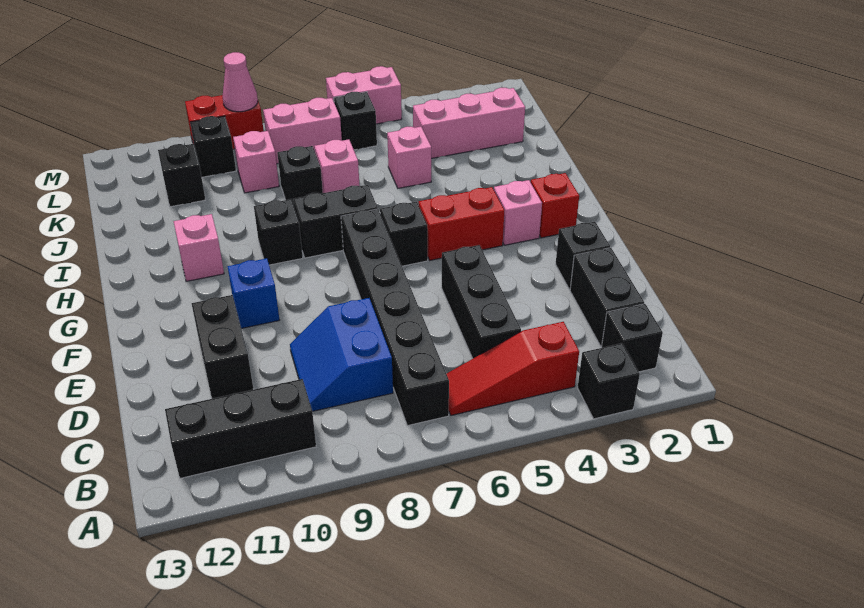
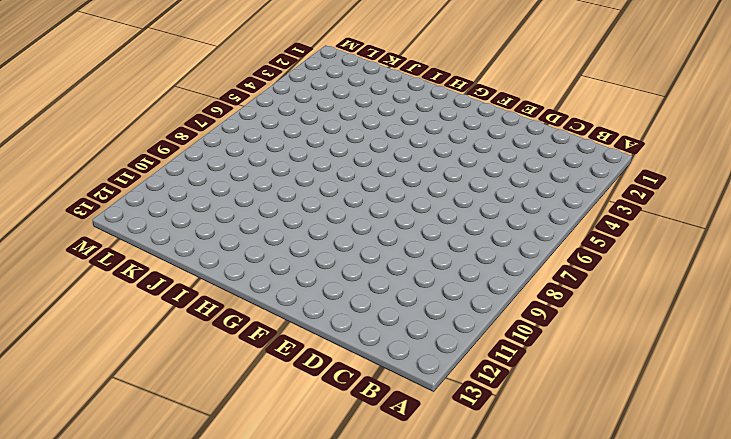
none -> black 1x1 brick [578,343,640,419]
none -> black 1x1 brick [601,304,663,372]
none -> red 1x3 slope [447,322,579,415]
none -> black 1x6 brick [341,209,449,426]

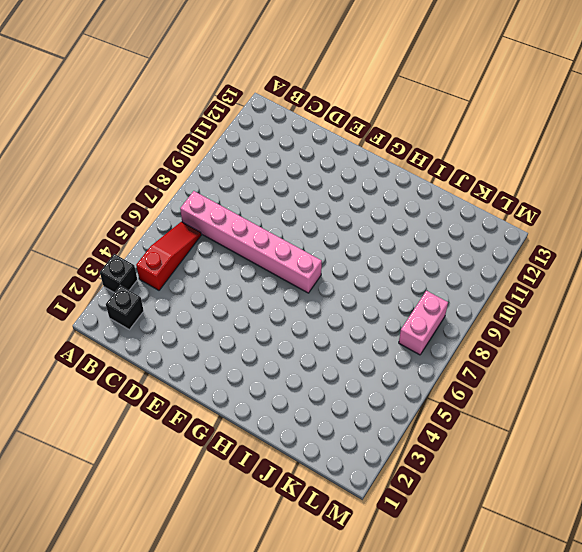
pink 1x6 brick [180,191,322,293] -> black 1x6 brick [341,209,449,426]
none -> black 1x3 brick [165,379,316,478]
none -> black 1x2 brick [570,248,644,346]
none -> black 1x3 brick [442,245,521,358]
none -> blue 2x2 slope [290,298,393,411]

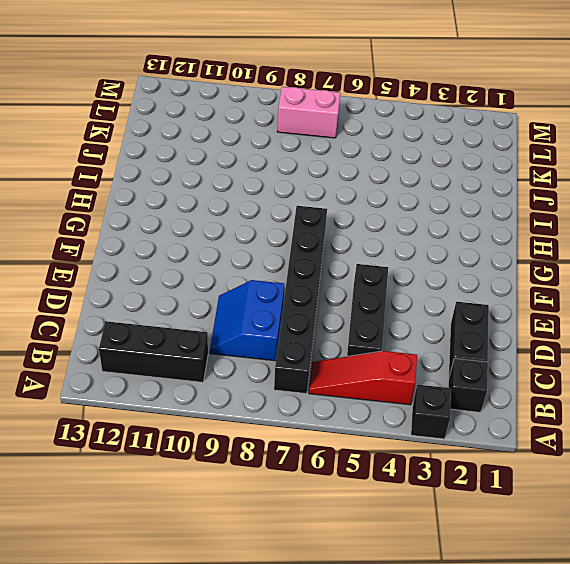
none -> black 1x2 brick [191,295,254,399]
none -> black 1x1 brick [556,222,610,290]
none -> blue 1x1 brick [227,258,279,329]
none -> red 1x1 brick [531,173,579,238]

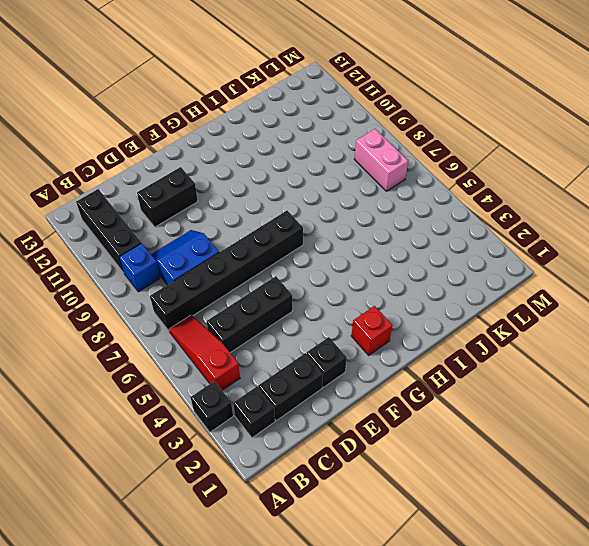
blue 1x1 brick [120,243,160,292] -> blue 1x1 brick moved to [227,258,279,329]
none -> pink 1x1 brick [494,180,542,245]
none -> red 1x2 brick [419,187,504,260]
none -> black 1x1 brick [380,202,428,266]
none -> black 1x2 brick [293,185,378,258]

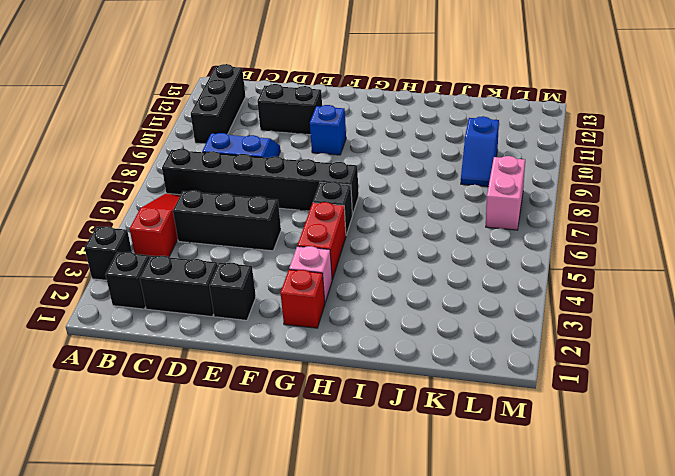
blue 1x2 slope [461,116,499,187] -> pink 1x1 brick [233,131,279,193]
none -> black 1x2 brick [293,185,378,258]
none -> black 1x1 brick [254,199,303,265]
none -> pink 1x1 brick [174,214,224,281]
none -> pink 1x1 brick [387,127,431,188]

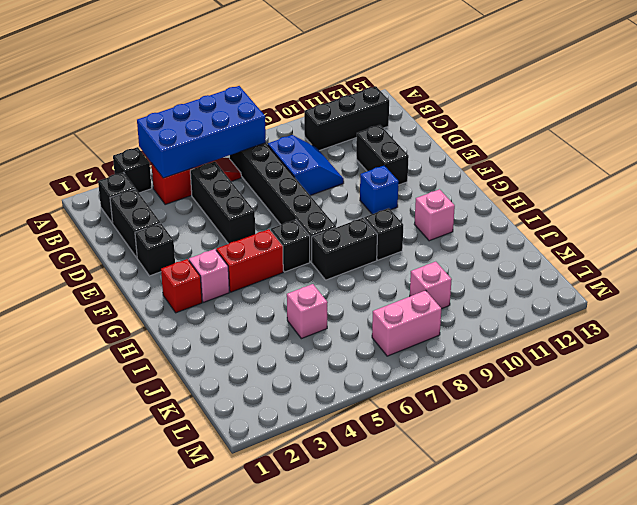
blue 2x4 brick [137,86,266,178] -> none
none -> pink 1x1 brick [315,139,359,193]
none -> black 1x1 brick [277,146,323,206]
none -> pink 1x3 brick [413,88,525,159]
none -> black 1x1 brick [158,144,205,207]

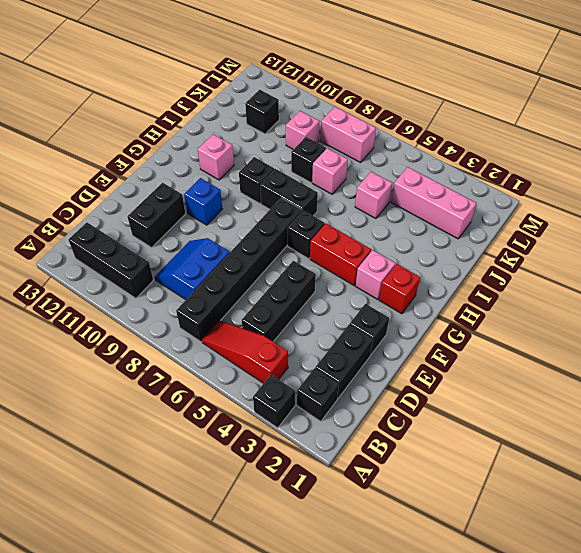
none -> black 1x1 brick [334,92,377,150]
none -> black 1x1 brick [190,116,236,177]
none -> pink 1x2 brick [326,66,402,124]
none -> red 1x2 brick [185,95,264,149]

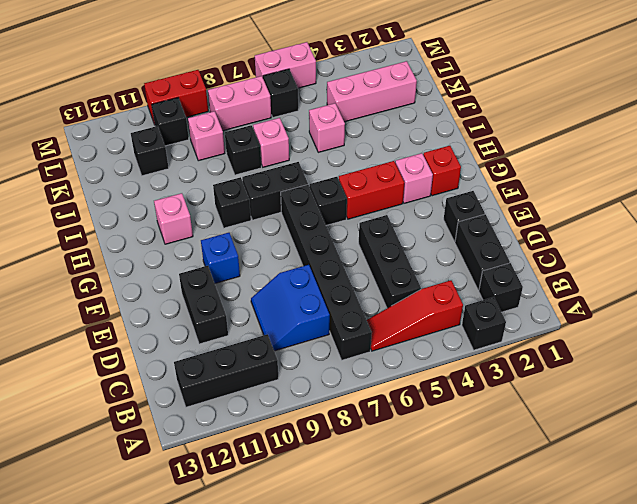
none -> pink 1x1 cone [223,52,258,112]

